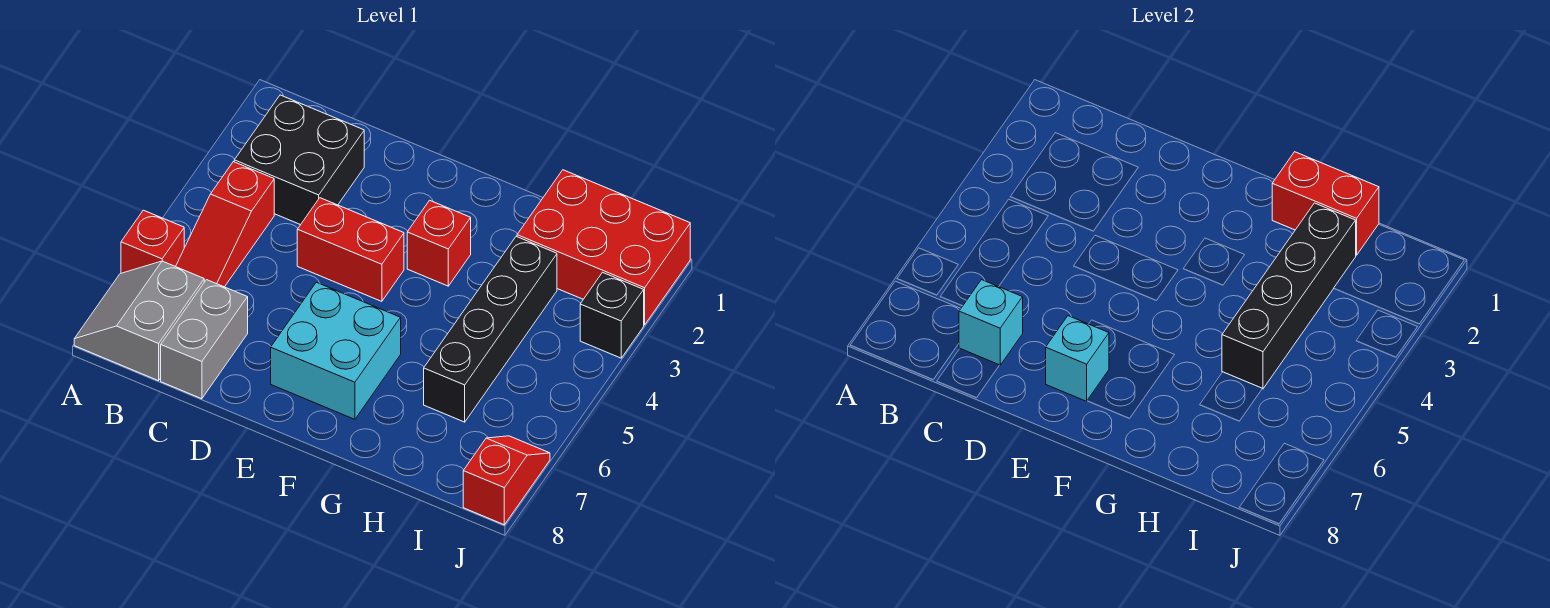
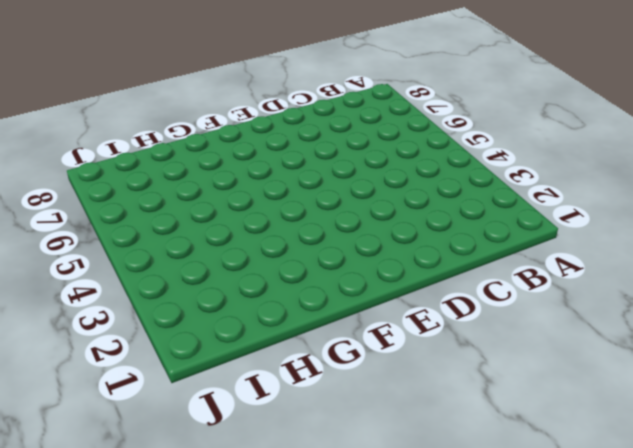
none -> red 1x1 brick [121,210,184,273]
none -> grey 2x2 slope [74,261,204,381]
none -> black 2x2 brick [234,95,364,225]

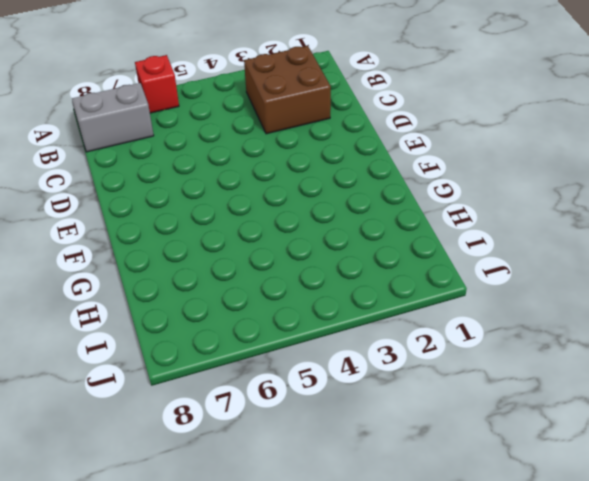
brown 2x2 brick [244,46,331,134] -> black 2x2 brick [234,95,364,225]
none -> red 1x3 slope [176,162,274,287]
none -> grey 1x2 brick [161,280,248,399]
none -> red 1x2 brick [297,198,404,301]

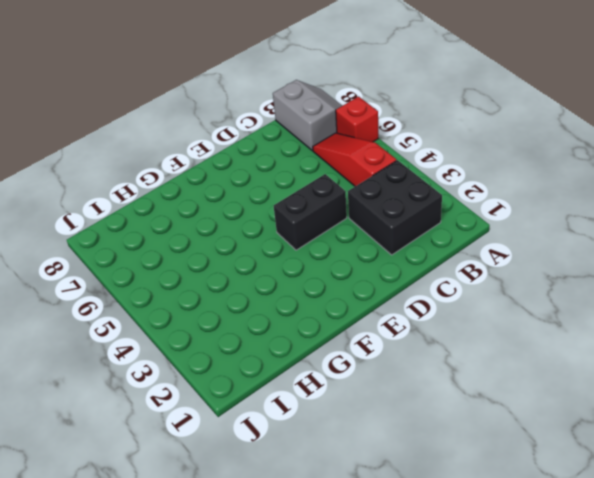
black 1x2 brick [274,174,347,250] -> red 1x2 brick [297,198,404,301]
none -> grey 1x2 brick [161,280,248,399]
none -> cyan 2x2 brick [271,282,401,419]
none -> red 1x1 brick [407,200,471,286]

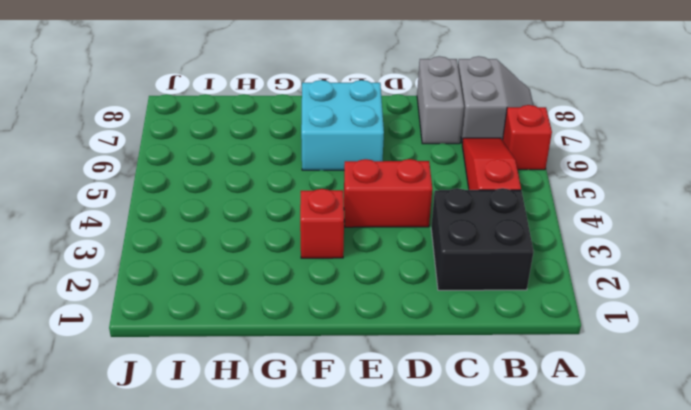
none -> red 2x3 brick [517,170,690,325]
none -> black 1x4 brick [424,236,557,422]
none -> black 1x1 brick [580,272,644,358]

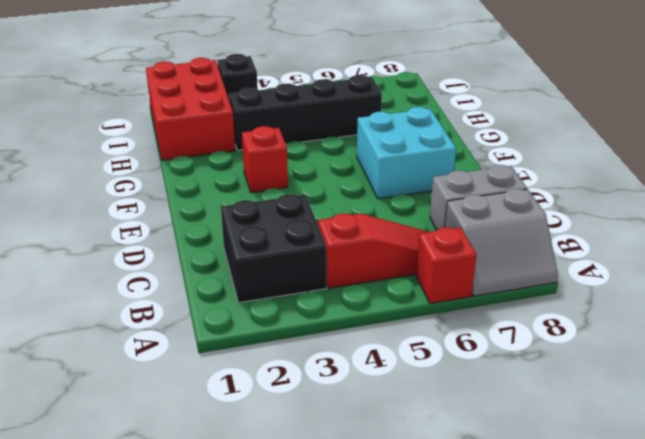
none -> red 1x2 brick [297,198,404,301]
none -> red 1x2 slope [463,436,550,525]
none -> cyan 1x1 brick [959,280,1023,365]

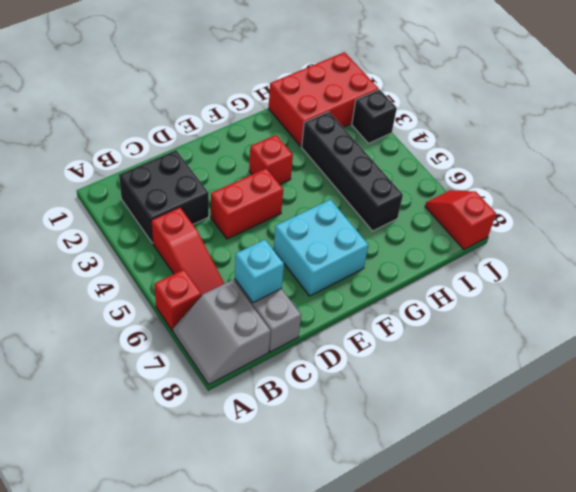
none -> cyan 1x1 brick [1046,316,1109,401]
none -> red 1x2 brick [1272,152,1379,255]
none -> black 1x4 brick [1222,203,1356,389]

